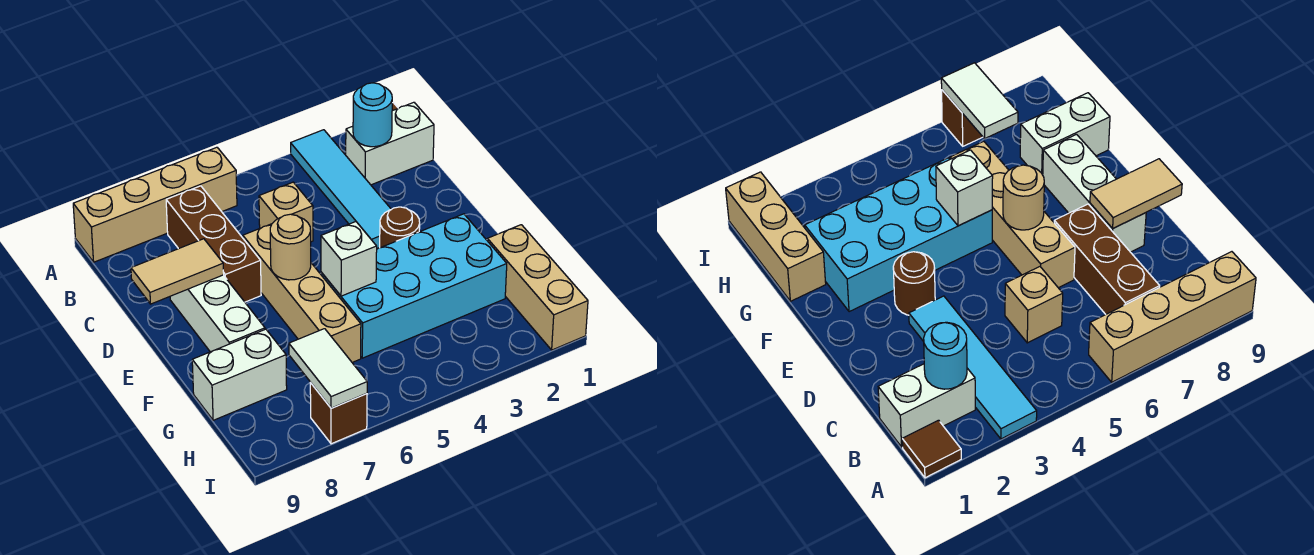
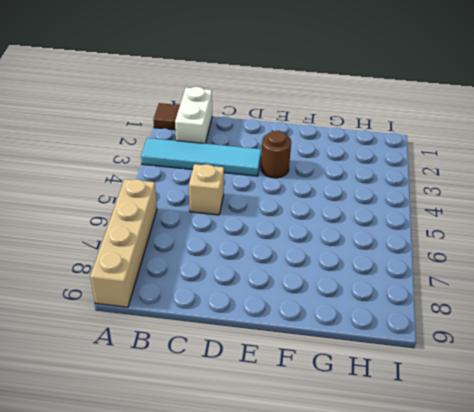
none -> brown 1x3 brick [166,186,261,302]
none -> tan 1x4 brick [243,224,361,362]
none -> white 1x3 brick [170,275,265,352]

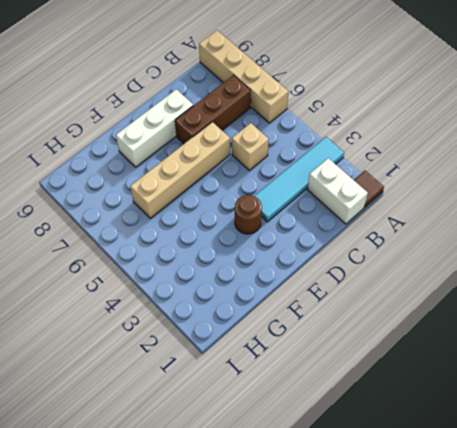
none -> cyan 2x4 brick [321,214,507,358]
none -> tan 1x3 brick [487,225,588,350]
none -> white 1x2 brick [192,329,287,420]

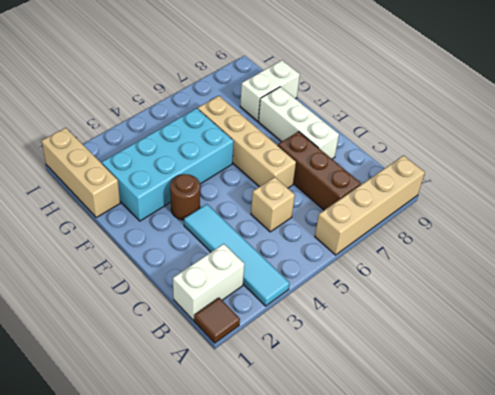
none -> brown 1x1 brick [310,383,367,444]
none -> cyan 1x1 round brick [353,83,392,147]
none -> tan 1x2 tile [131,239,224,304]

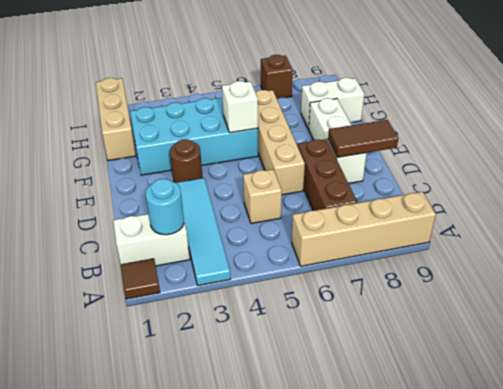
brown 1x2 tile [328,120,398,157] -> tan 1x2 tile [131,239,224,304]
none -> tan 1x1 round brick [270,214,311,280]
none -> white 1x2 tile [289,329,367,408]

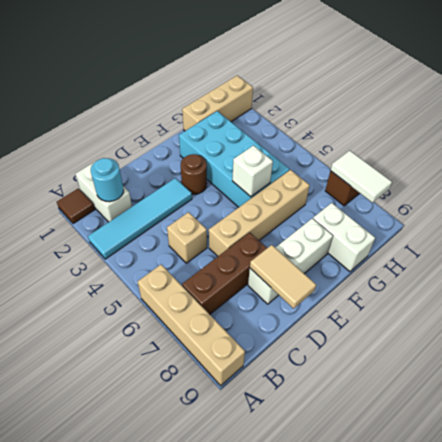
white 1x2 tile [331,151,392,203] -> white 1x2 tile turned to [289,329,367,408]
none -> tan 1x1 round brick [270,214,311,280]

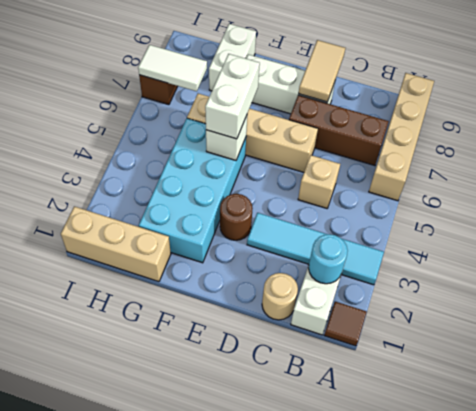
tan 1x1 round brick [262,273,298,320] -> tan 1x1 round brick moved to [270,214,311,280]
white 1x2 brick [205,54,260,139] -> none

